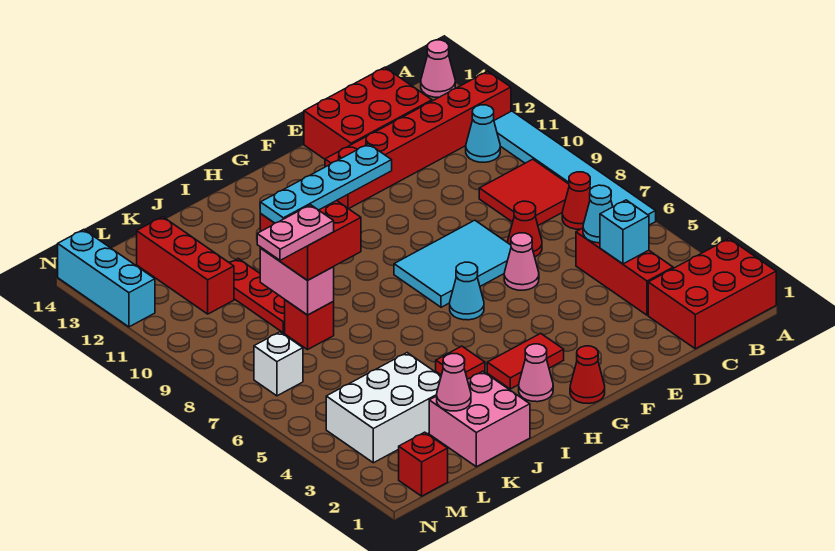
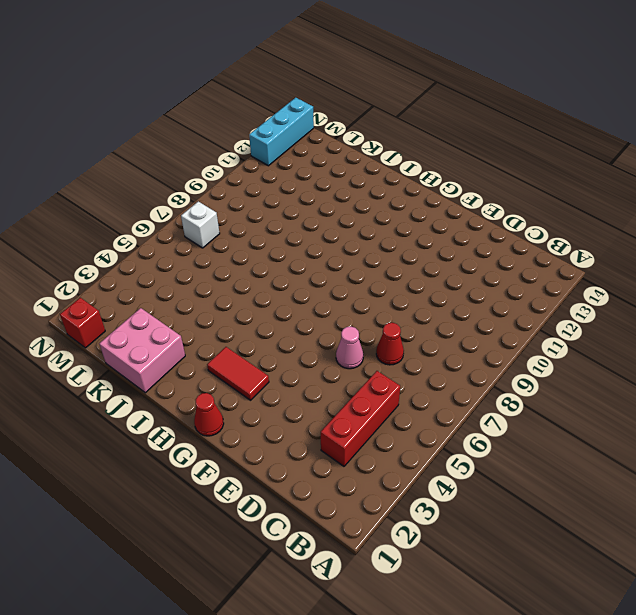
none -> red 2x3 brick [648,239,776,349]
none -> cyan 1x6 tile [494,111,656,225]
none -> red 1x6 brick [325,71,511,209]
none -> pink 1x1 cone [421,40,455,97]

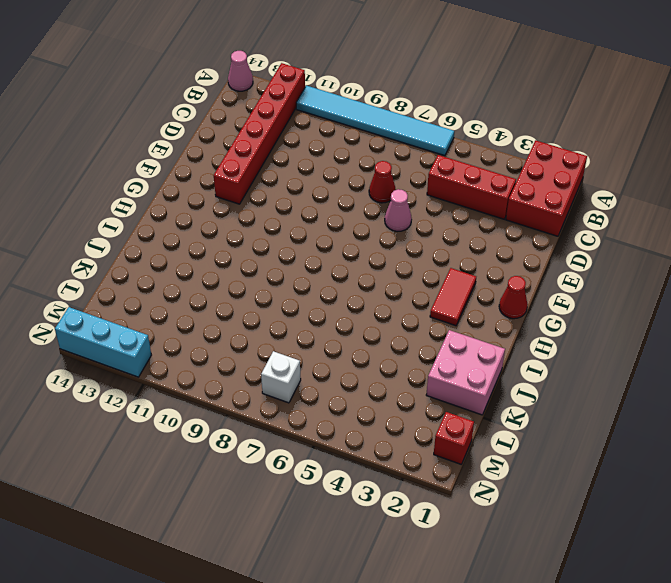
none -> red 1x1 cone [562,172,591,229]
none -> red 2x2 tile [479,159,569,225]
none -> cyan 1x1 cone [466,105,500,162]
none -> red 2x3 brick [304,67,432,159]

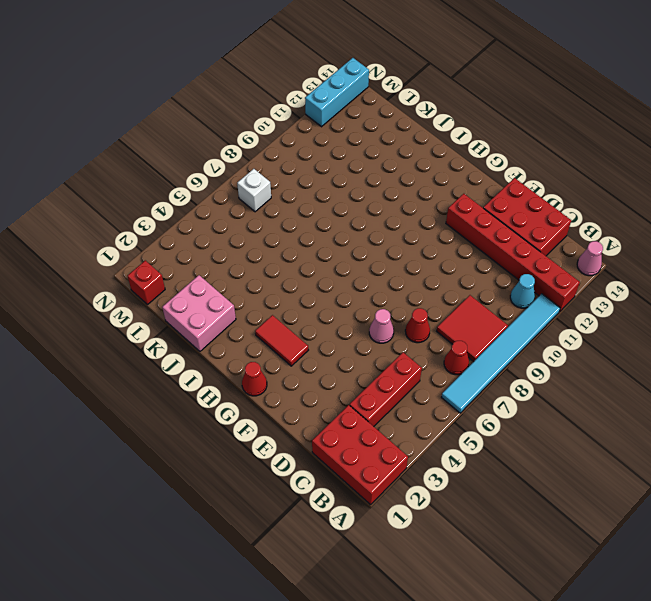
none -> cyan 2x3 tile [394,220,511,307]
none -> cyan 1x1 cone [450,262,484,320]
none -> pink 1x1 cone [519,344,553,402]
none -> red 1x1 tile [436,346,485,379]

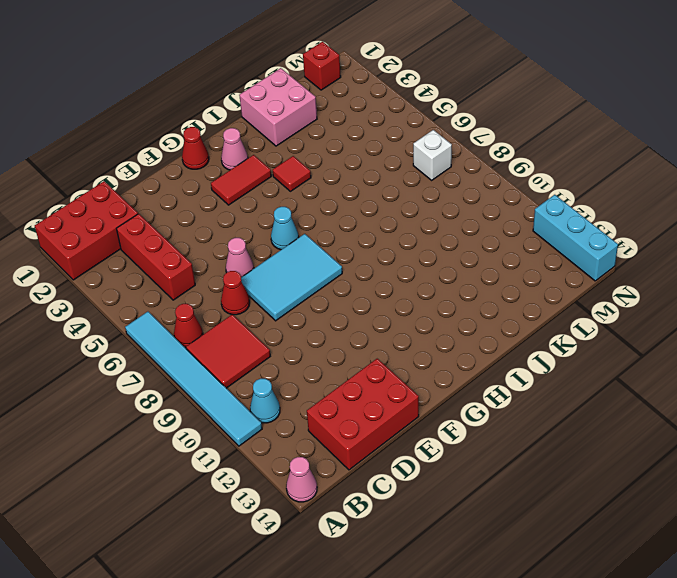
none -> red 1x6 brick [325,71,511,209]
none -> white 2x3 brick [326,353,441,463]
none -> red 1x1 brick [285,300,334,350]
none -> red 1x3 plate [229,259,285,333]

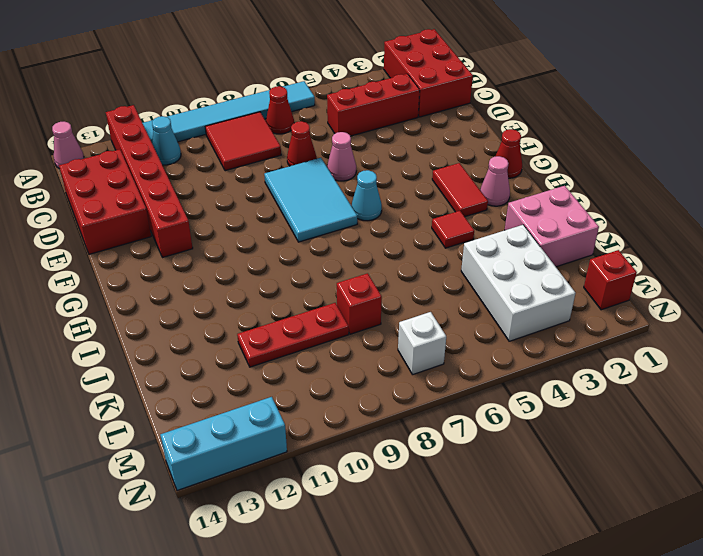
none -> red 1x3 brick [137,217,234,314]
none -> cyan 1x1 brick [600,200,649,264]
none -> cyan 1x1 cone [583,185,613,243]
none -> pink 1x1 cone [437,354,471,411]

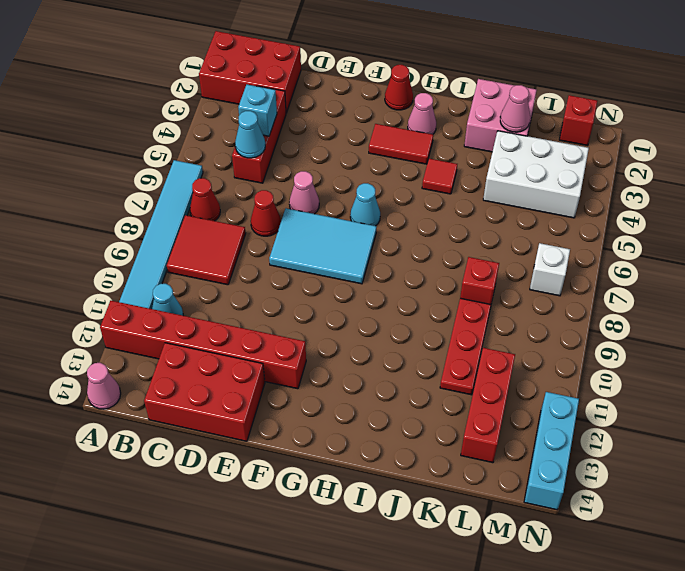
none -> pink 1x2 brick [260,248,334,315]
none -> red 2x2 brick [260,201,361,280]
none -> cyan 1x4 plate [260,144,392,223]
none -> pink 1x2 plate [257,205,334,260]

